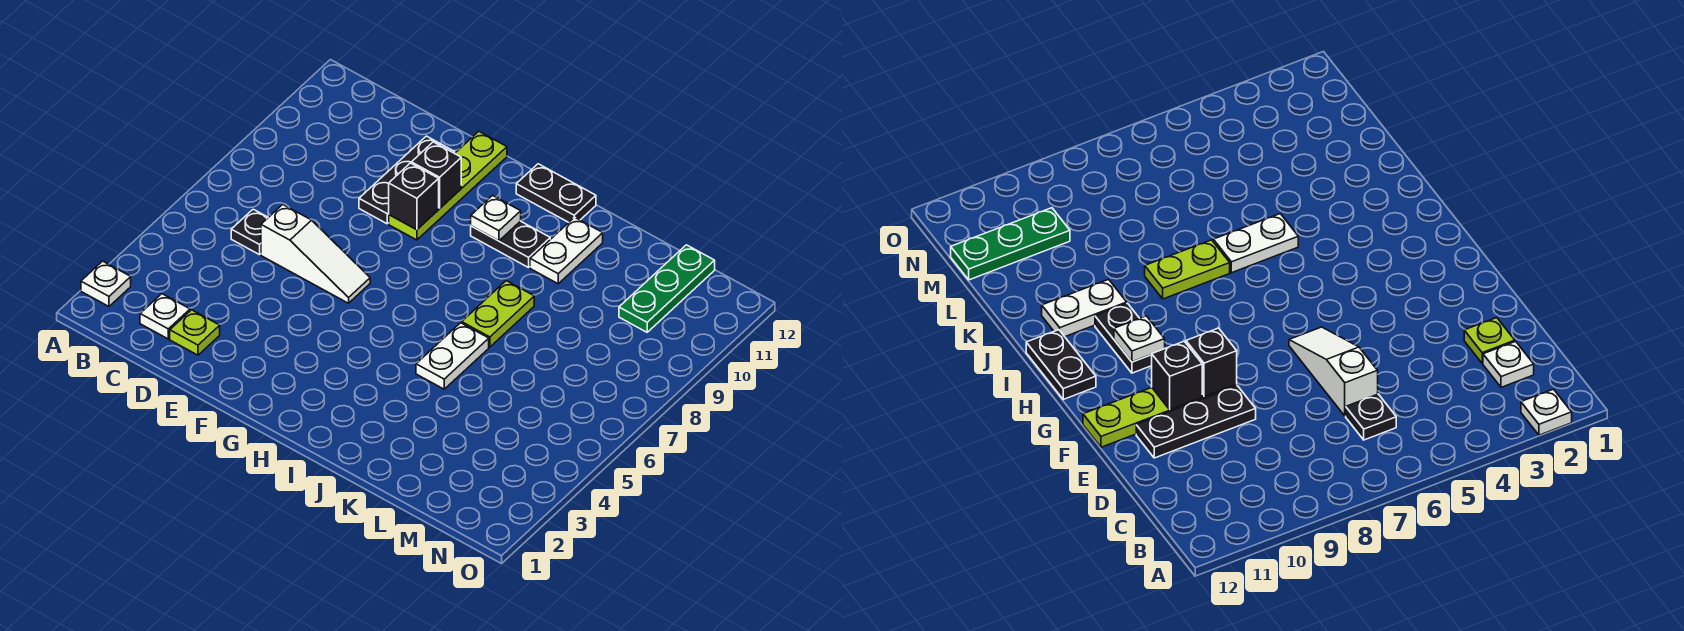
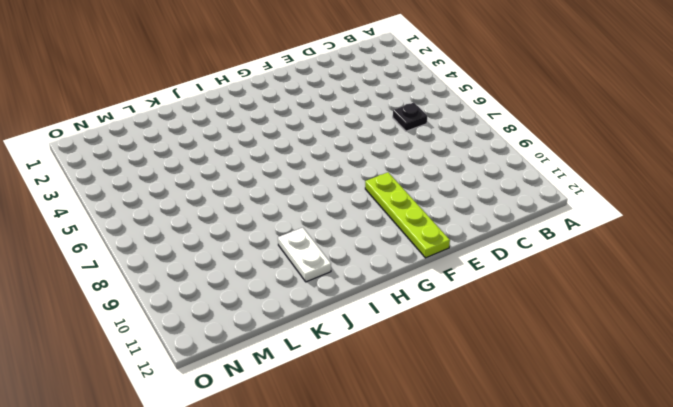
none -> white 1x1 plate [81,261,131,306]
none -> white 1x1 plate [140,294,190,339]
none -> lime 1x1 plate [170,310,220,355]

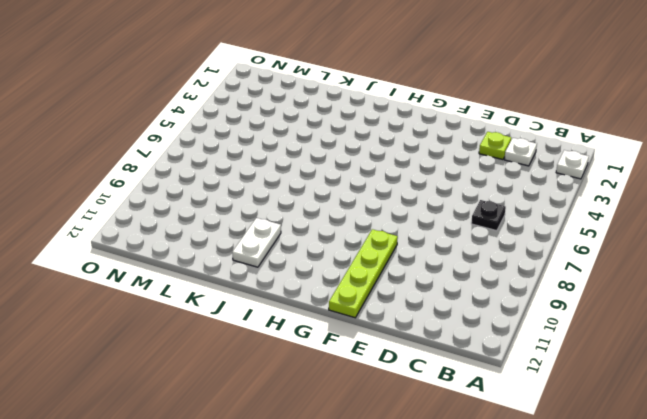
none -> white 1x3 slope [261,205,370,303]
none -> black 1x3 plate [359,136,455,224]
none -> black 1x2 plate [471,221,550,268]

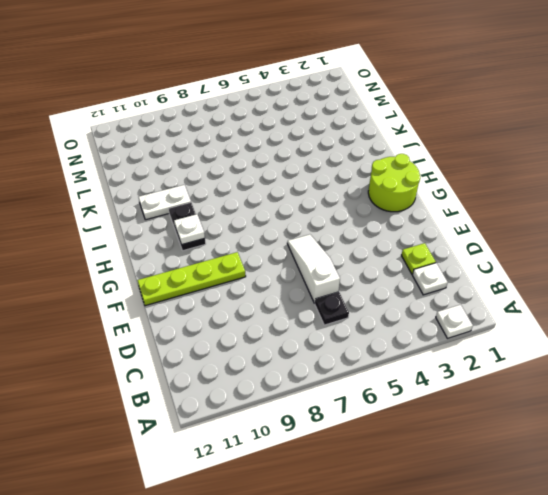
lime 2x2 round brick [368,154,420,212] -> none
none -> black 1x3 plate [359,136,455,224]
none -> black 1x2 plate [516,164,596,222]
none -> white 1x2 plate [416,323,489,389]

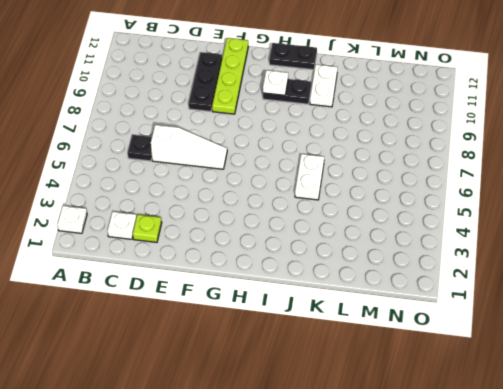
none -> lime 1x2 plate [462,281,534,347]
none -> green 1x3 plate [619,245,715,332]
none -> black 1x1 brick [389,163,439,230]

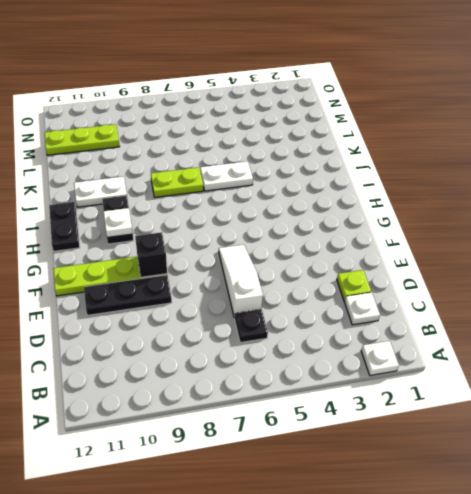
lime 1x3 plate [45,124,120,155] -> green 1x3 plate [619,245,715,332]
none -> black 1x1 brick [411,142,461,208]

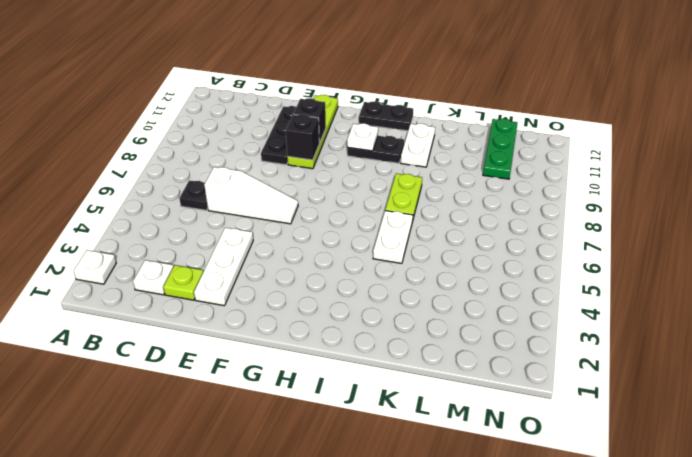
white 1x3 plate [194,228,253,306] -> none

